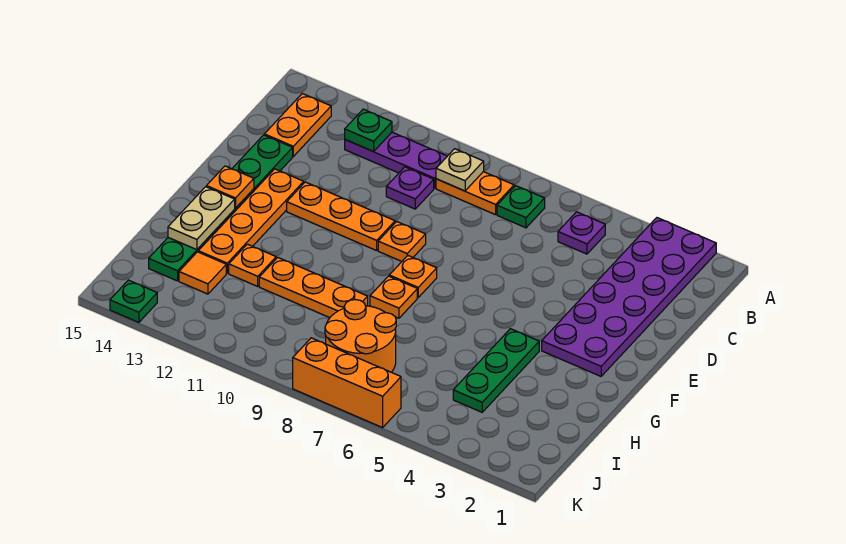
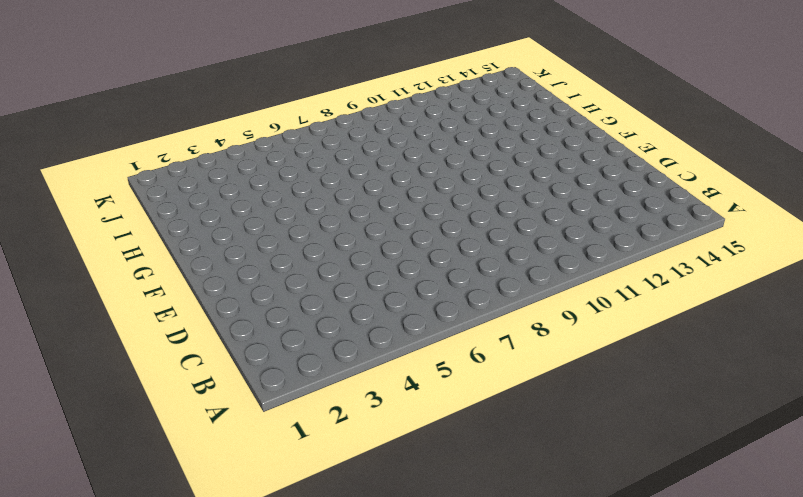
none -> purple 2x6 plate [542,218,716,376]
none -> purple 1x1 plate [558,212,605,254]
none -> green 1x1 plate [497,186,545,228]

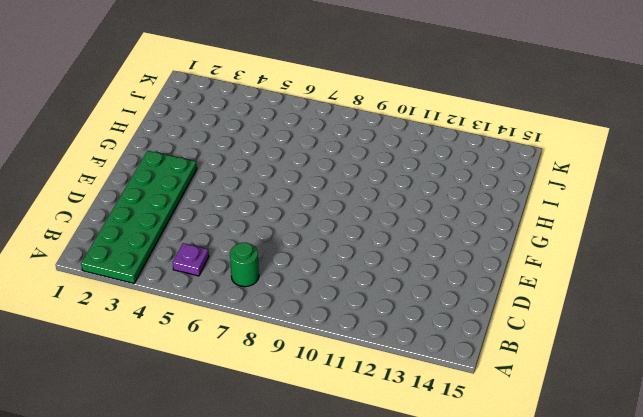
green 2x6 plate [81,151,197,283] -> purple 2x6 plate [542,218,716,376]
green 1x1 round brick [230,243,259,287] -> green 1x1 plate [497,186,545,228]
none -> orange 1x2 plate [436,171,514,215]
none -> purple 1x3 plate [345,132,447,188]
none -> orange 1x2 plate [264,94,331,156]

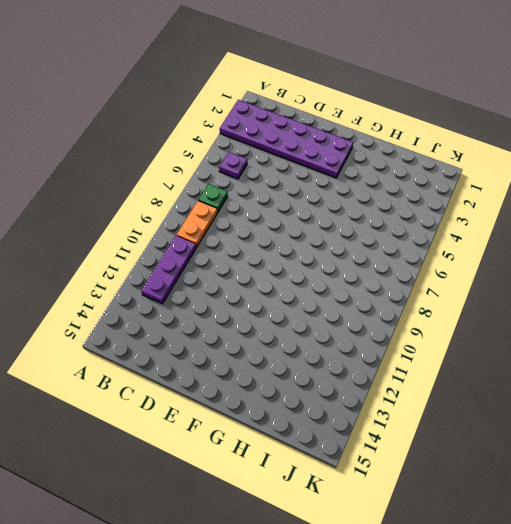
none -> orange 1x2 plate [264,94,331,156]
none -> purple 1x1 plate [386,167,434,209]
none -> green 1x6 plate [149,135,293,281]

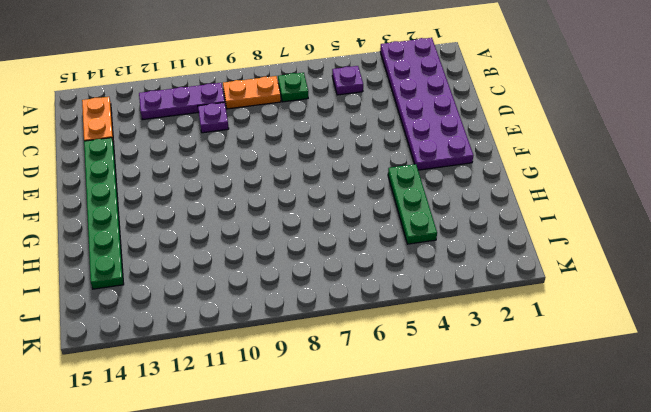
none -> orange 1x1 plate [378,222,426,261]
none -> orange 1x3 plate [287,182,395,251]
none -> orange 1x4 plate [198,169,304,273]

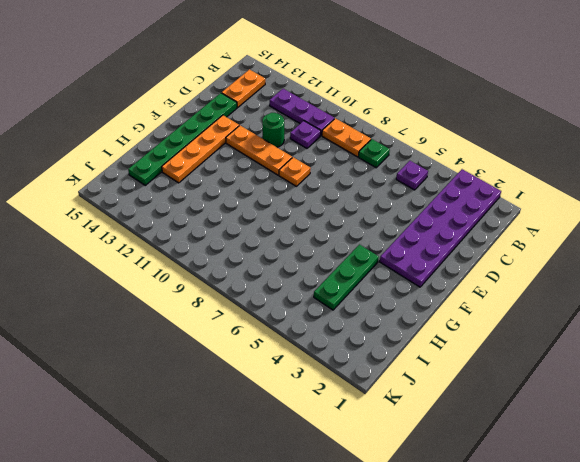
green 1x1 round brick [262,113,284,147] -> none
none -> orange 1x1 plate [389,256,437,297]
none -> orange 1x1 plate [370,276,417,318]
none -> orange 1x3 plate [259,258,368,318]

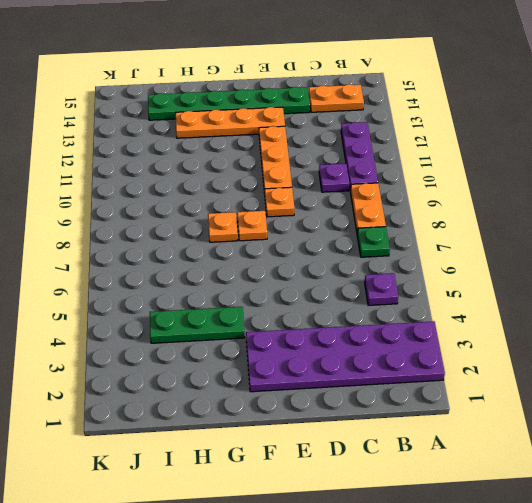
none -> orange 1x3 plate [259,258,368,318]
none -> orange 1x1 plate [229,244,276,286]
none -> orange 2x2 round brick [325,300,396,372]

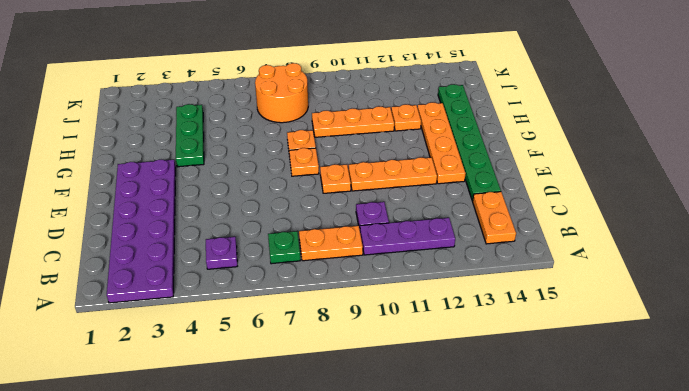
none -> orange 1x1 tile [179,252,226,294]
none -> orange 1x3 brick [293,338,401,428]
none -> green 1x1 plate [110,280,157,322]

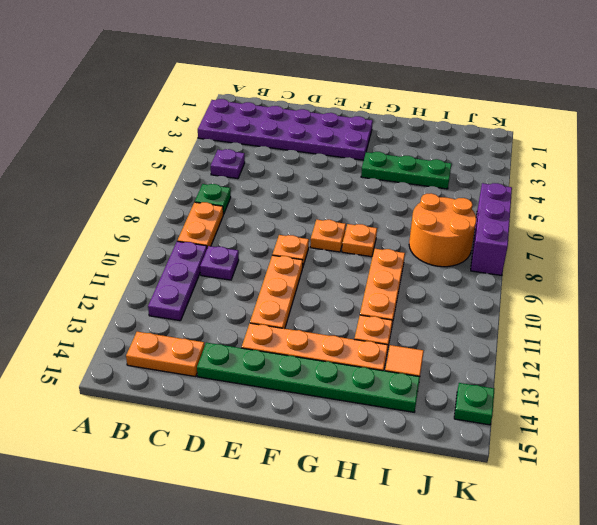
purple 1x3 brick [471,183,512,275] -> orange 1x3 brick [293,338,401,428]
none -> tan 1x1 plate [436,149,484,191]
none -> green 1x1 plate [345,109,392,152]
none -> orange 1x1 plate [207,166,254,208]

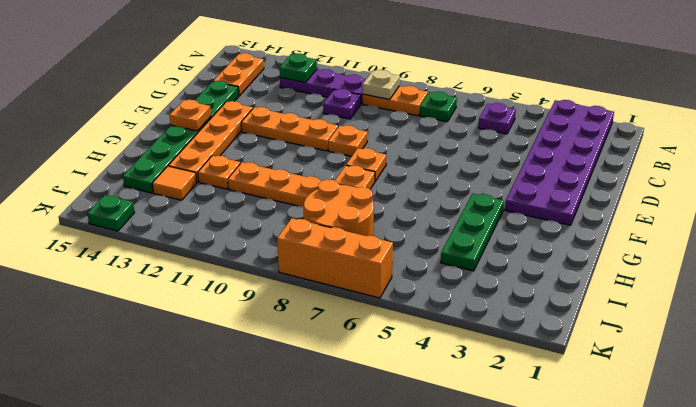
none -> tan 1x2 plate [168,187,235,250]

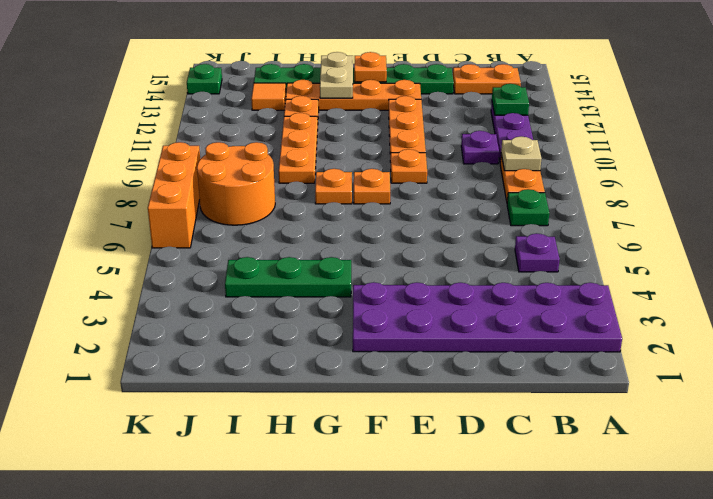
tan 1x2 plate [320,52,353,98] -> tan 1x2 plate turned to [168,187,235,250]

